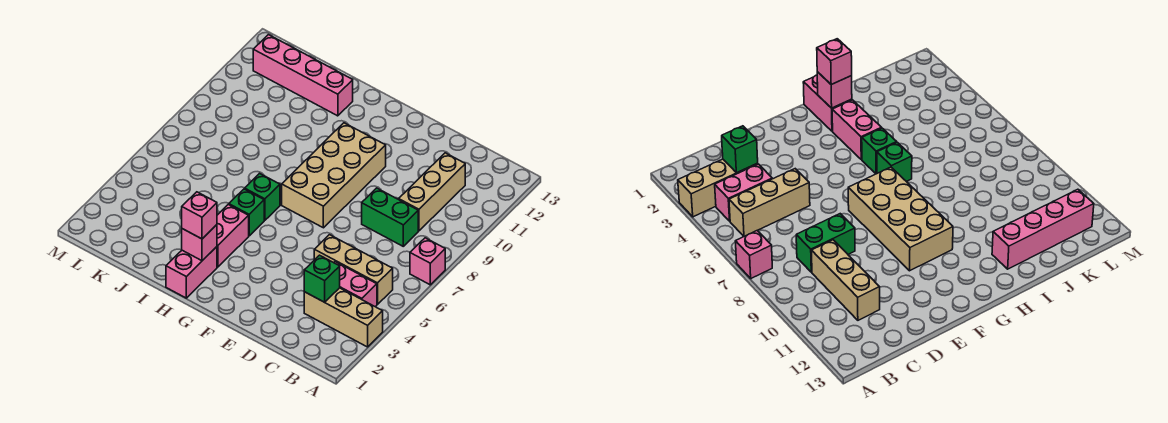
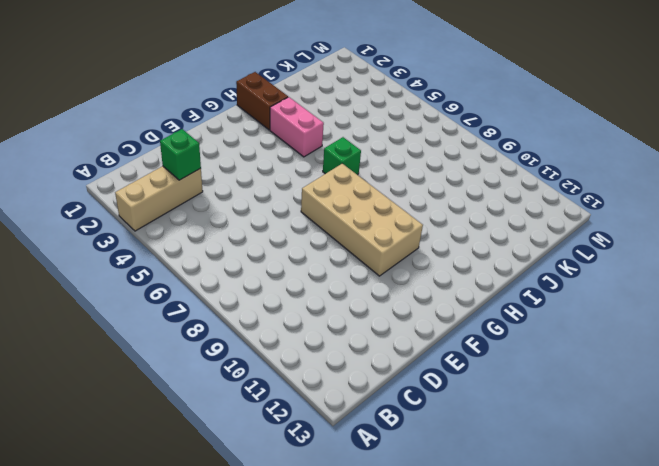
brown 1x2 brick [236,72,288,130] -> pink 1x2 brick [166,247,217,298]
none -> pink 1x1 brick [410,238,445,285]
none -> pink 1x2 brick [334,262,377,307]
none -> tan 1x3 brick [314,235,393,304]

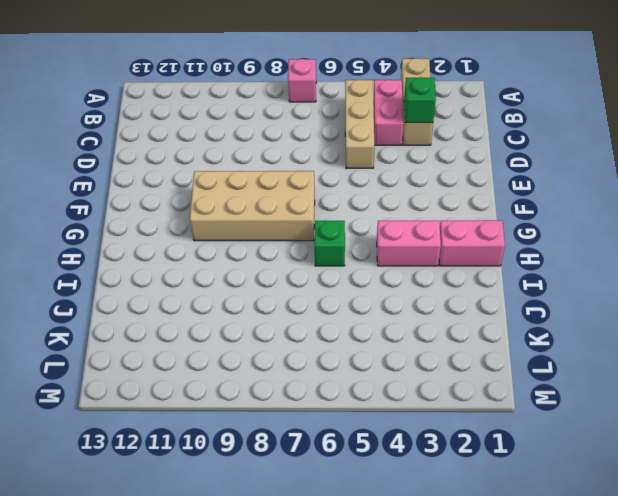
none -> green 1x2 brick [362,188,418,246]
none -> tan 1x3 brick [399,153,465,231]
none -> green 1x1 brick [229,189,264,236]

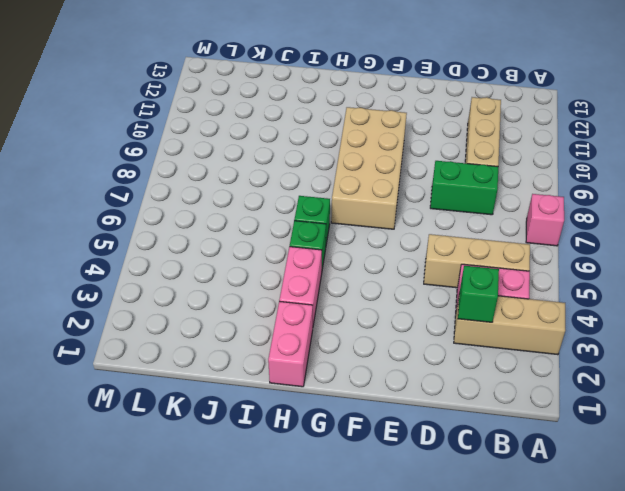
none -> pink 1x4 brick [253,35,353,116]
none -> pink 1x1 brick [182,225,217,261]
none -> pink 1x1 brick [182,192,217,239]

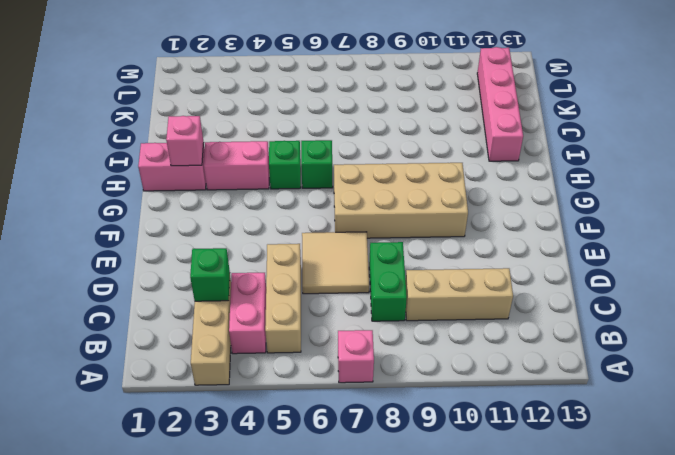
tan 2x2 tile [302,232,369,294] -> none
none -> pink 1x1 brick [182,192,217,239]

